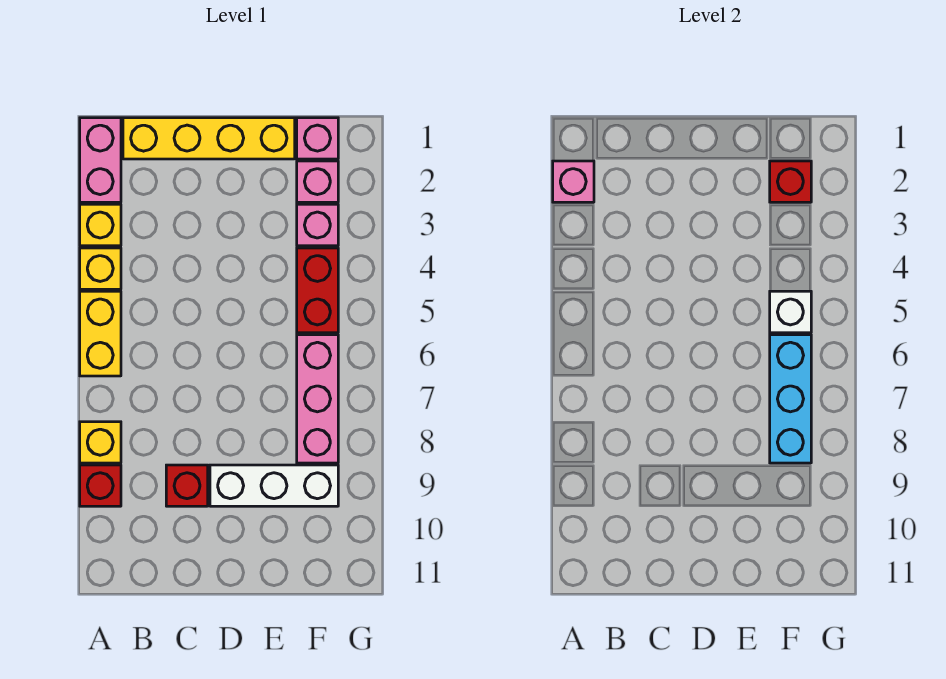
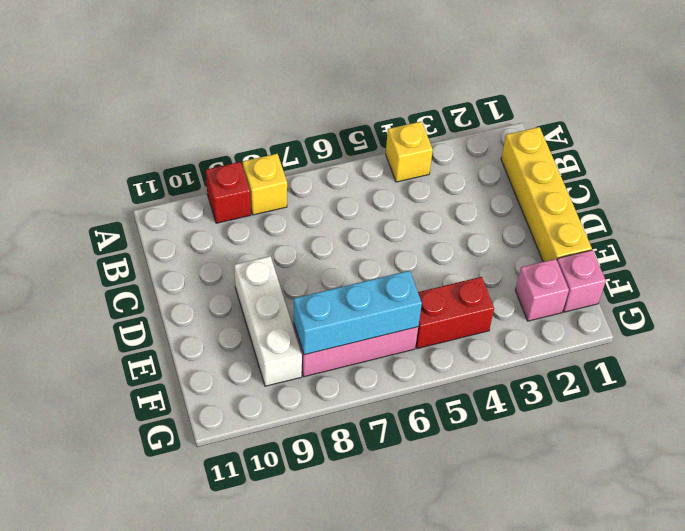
none -> pink 1x2 brick [80,118,121,202]
none -> yellow 1x1 brick [80,204,121,246]
none -> yellow 1x2 brick [80,291,121,376]

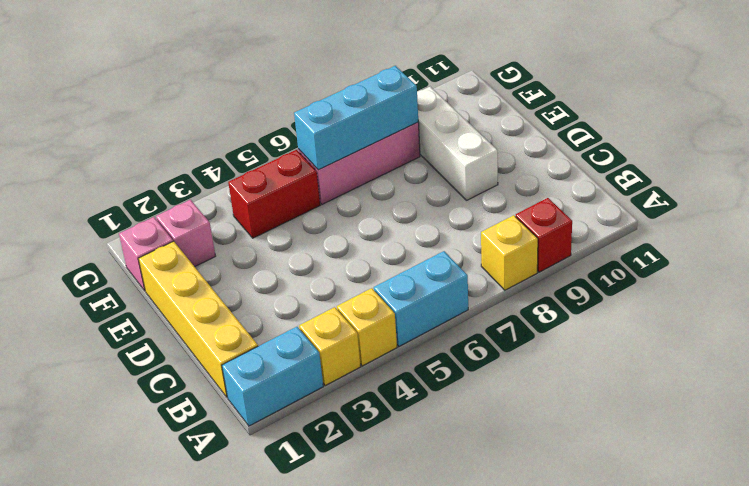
cyan 1x2 brick [222,327,323,426] -> pink 1x2 brick [80,118,121,202]
cyan 1x2 brick [374,251,468,346] -> yellow 1x2 brick [80,291,121,376]
none -> red 1x1 brick [166,465,208,506]
none -> pink 1x1 brick [297,204,338,246]
none -> pink 1x1 brick [553,161,594,202]

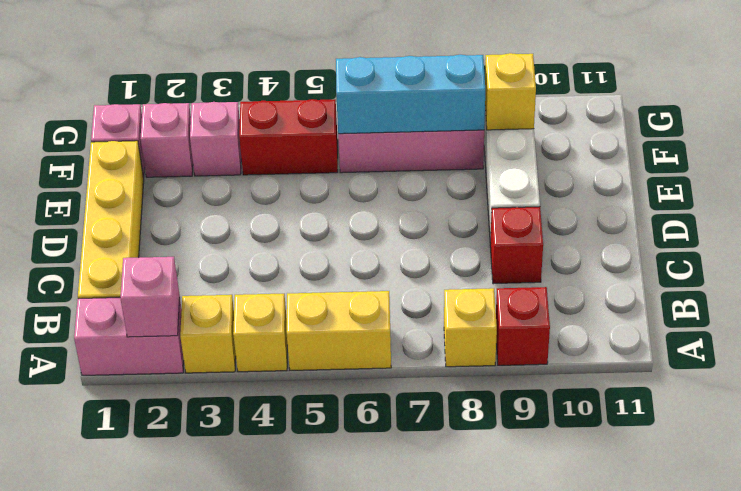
yellow 1x1 brick [485,53,536,130] -> none
none -> red 1x1 brick [770,161,811,202]
none -> white 1x1 brick [770,291,811,333]

